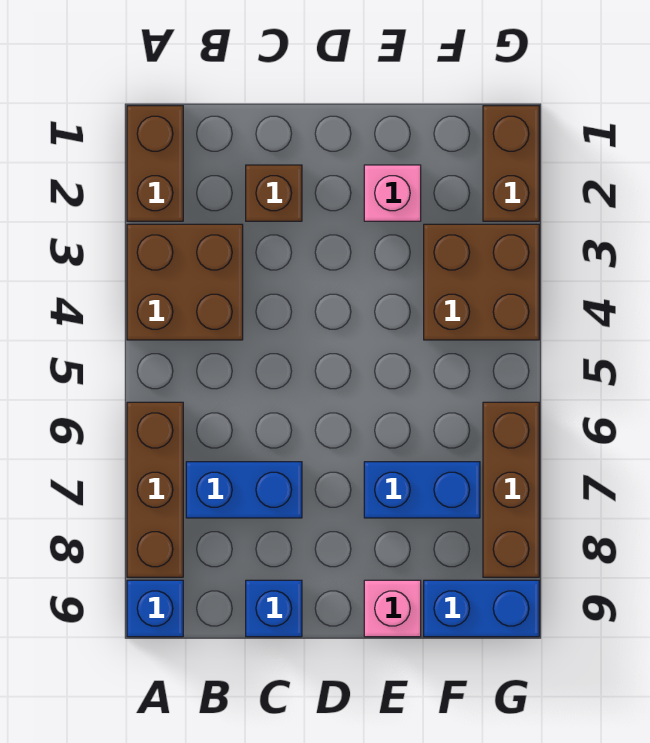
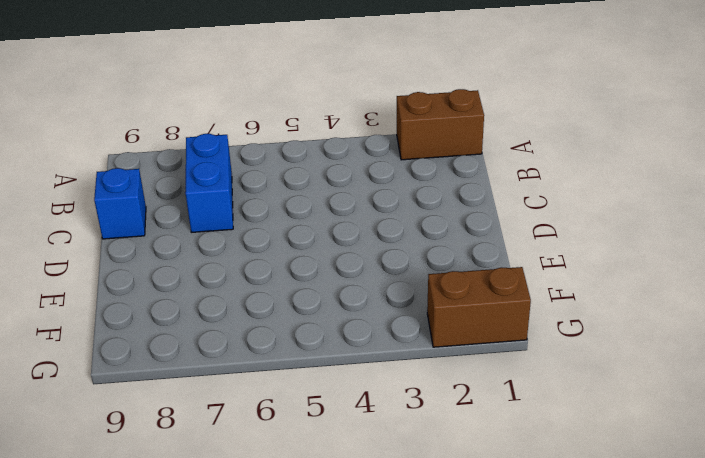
none -> brown 2x2 brick [127,224,243,340]
none -> brown 1x3 brick [127,402,183,577]
none -> blue 1x1 brick [127,580,183,637]

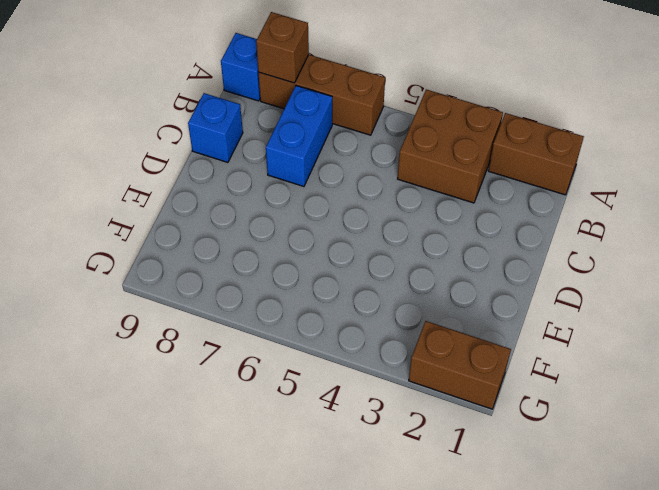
brown 1x1 brick [256,12,309,83] -> brown 1x1 brick moved to [246,165,302,221]
none -> pink 1x1 brick [364,165,421,221]
none -> blue 1x2 brick [364,462,480,518]
none -> pink 1x1 brick [364,580,421,637]

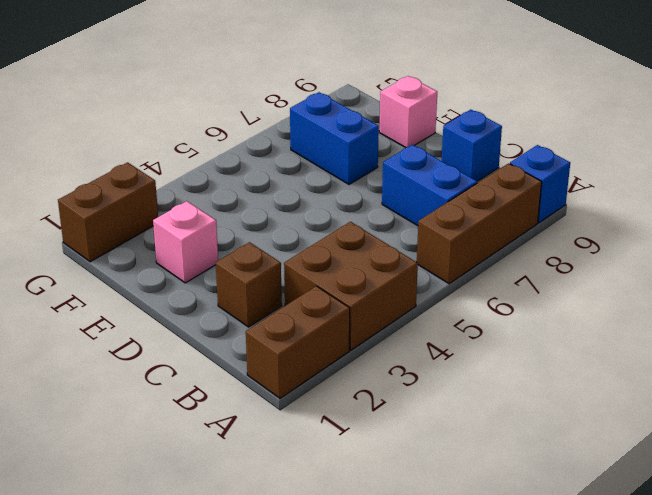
none -> brown 2x2 brick [424,224,539,340]
none -> blue 1x2 brick [424,580,539,637]
none -> brown 1x3 brick [483,402,539,577]

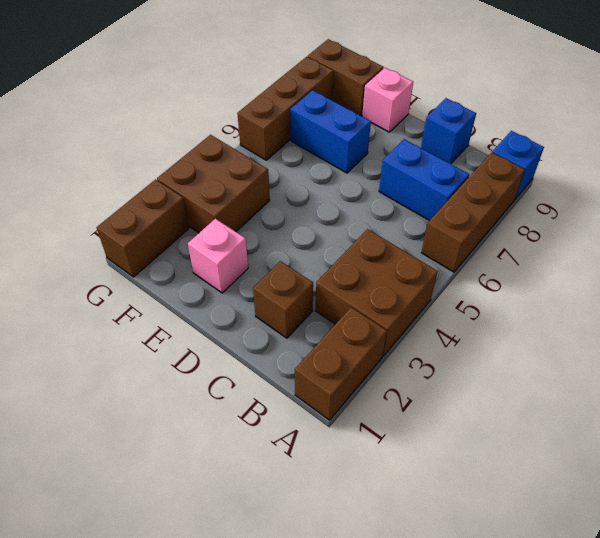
brown 1x2 brick [308,39,384,116] -> blue 1x2 brick [424,580,539,637]

